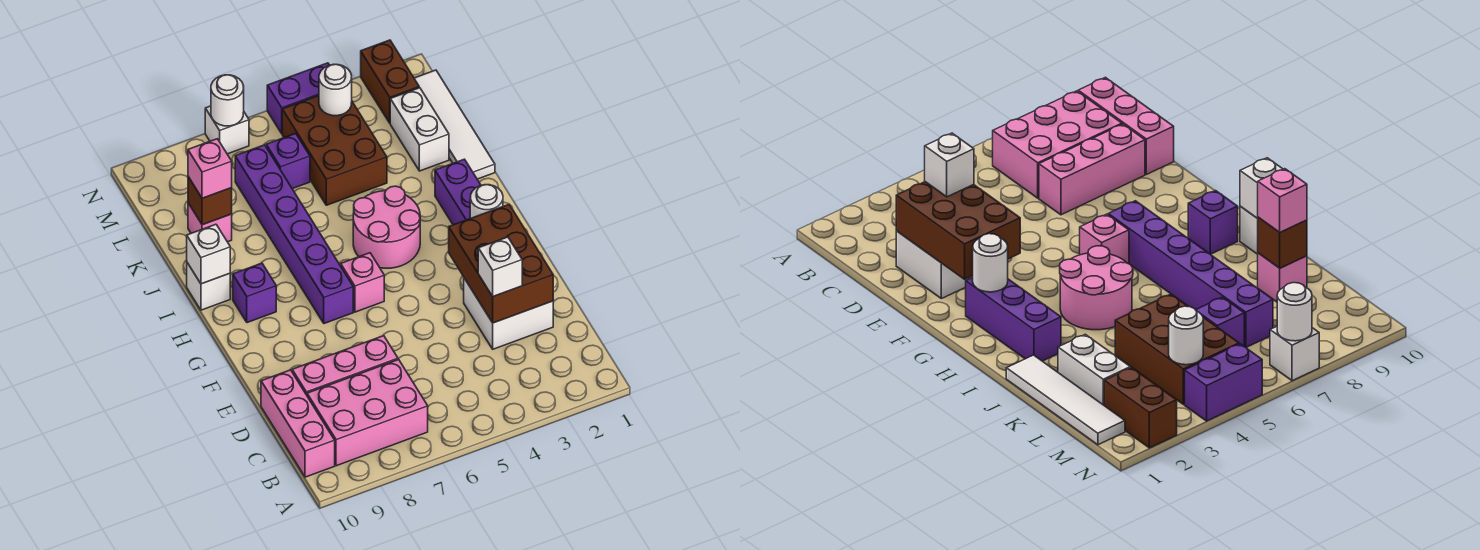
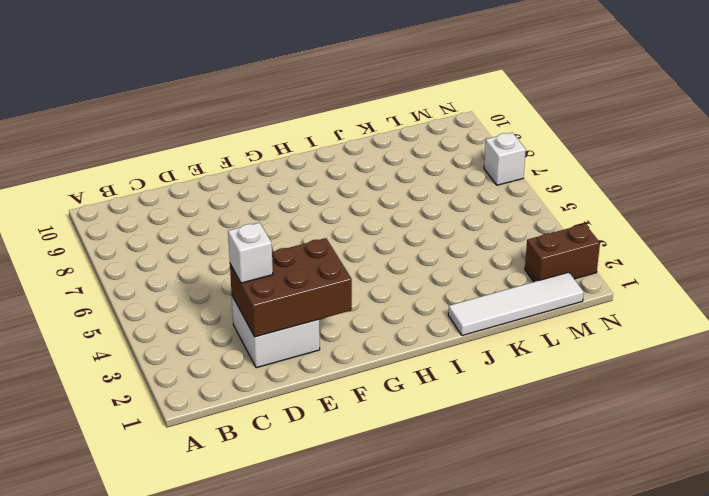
none -> pink 2x3 brick [307,359,428,466]
none -> pink 1x3 brick [261,370,335,477]
none -> pink 1x3 brick [292,336,398,395]

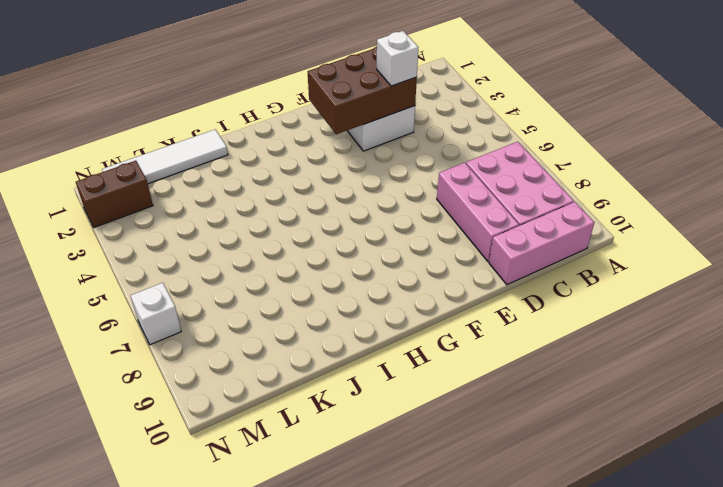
none -> purple 1x3 brick [435,159,481,225]
none -> pink 1x1 brick [341,253,384,312]
none -> purple 1x6 brick [235,145,353,324]

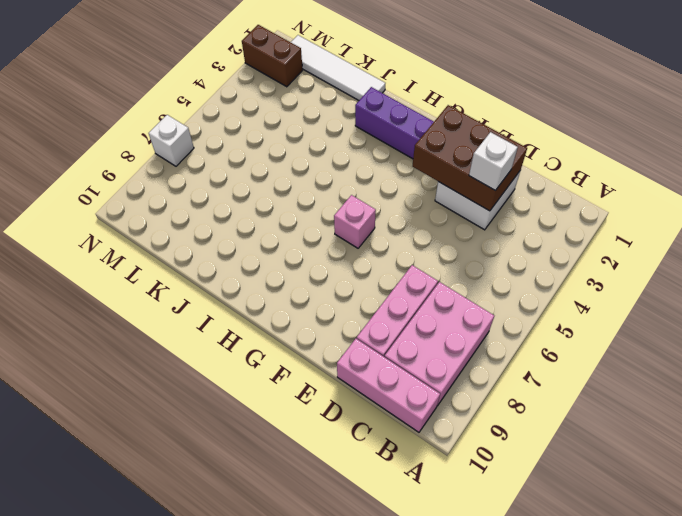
none -> purple 1x6 brick [235,145,353,324]
none -> pink 2x2 round brick [353,186,420,268]
none -> purple 1x1 brick [233,263,276,323]

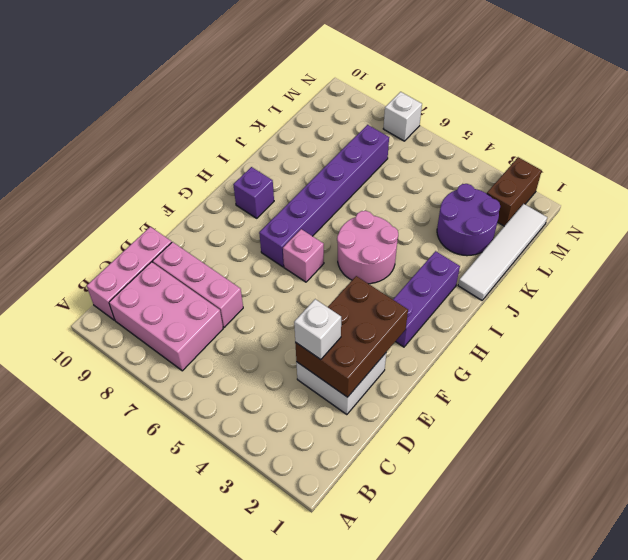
purple 2x2 round brick [437,184,500,256] -> white 1x2 brick [390,88,449,171]
none -> white 1x1 brick [187,263,230,310]
none -> brown 2x3 brick [282,96,387,205]
none -> pink 1x1 brick [188,203,232,242]

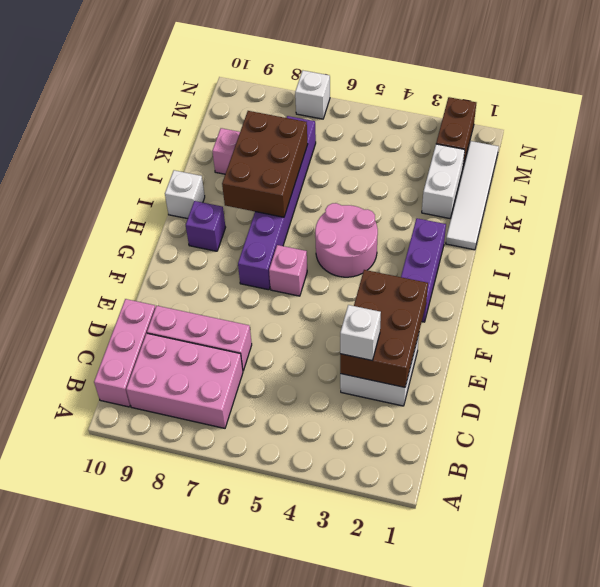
brown 2x3 brick [222,111,308,217] -> brown 2x3 brick moved to [282,96,387,205]
none -> purple 1x1 brick [266,133,310,189]
none -> purple 1x2 brick [267,63,329,134]
none -> white 1x1 round brick [470,185,503,218]

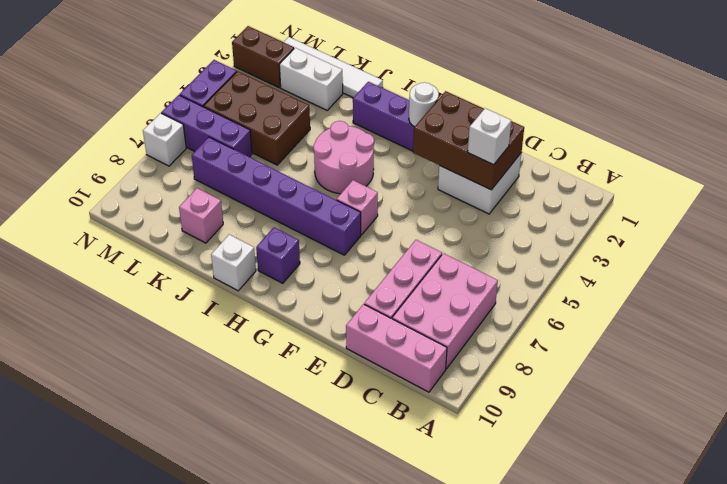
purple 1x3 brick [161,95,252,157] -> purple 1x1 brick [266,133,310,189]
none -> white 1x1 brick [187,224,230,284]
none -> brown 1x1 brick [188,177,232,225]
none -> white 1x1 round brick [319,64,352,116]

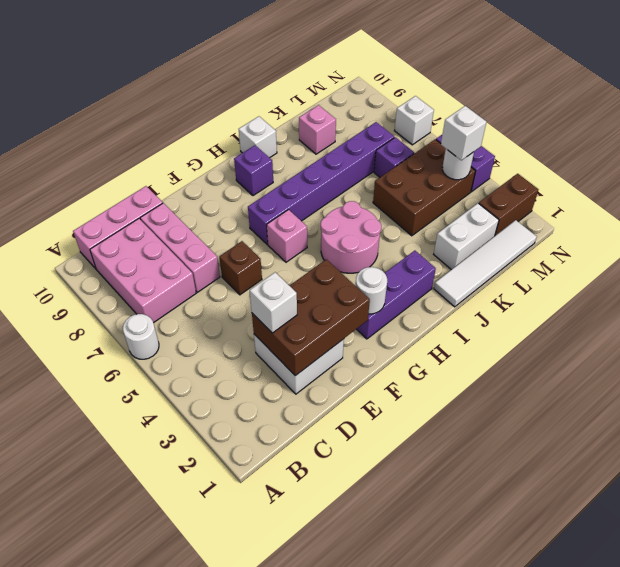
white 1x1 round brick [123,314,159,359] -> white 1x1 round brick moved to [211,75,244,126]
brown 1x1 brick [219,241,262,295] -> brown 1x1 brick moved to [188,177,232,225]
white 1x1 brick [441,106,486,160] -> white 1x1 brick moved to [187,224,230,284]
none -> pink 1x1 brick [188,139,232,198]

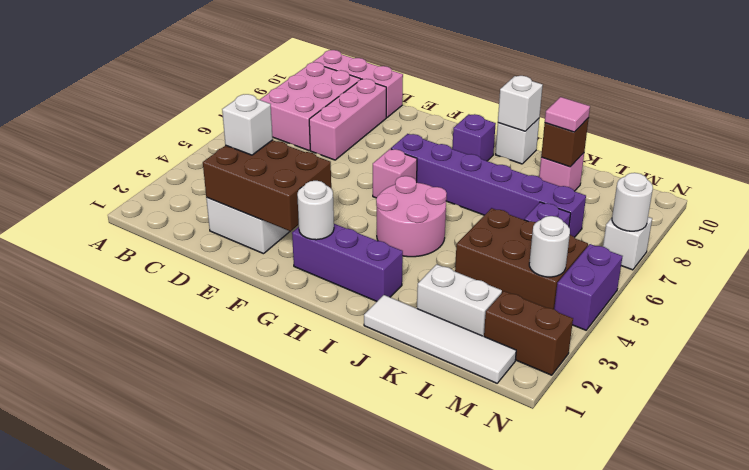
pink 1x1 tile [545,97,590,132] -> pink 1x1 brick [188,139,232,198]

